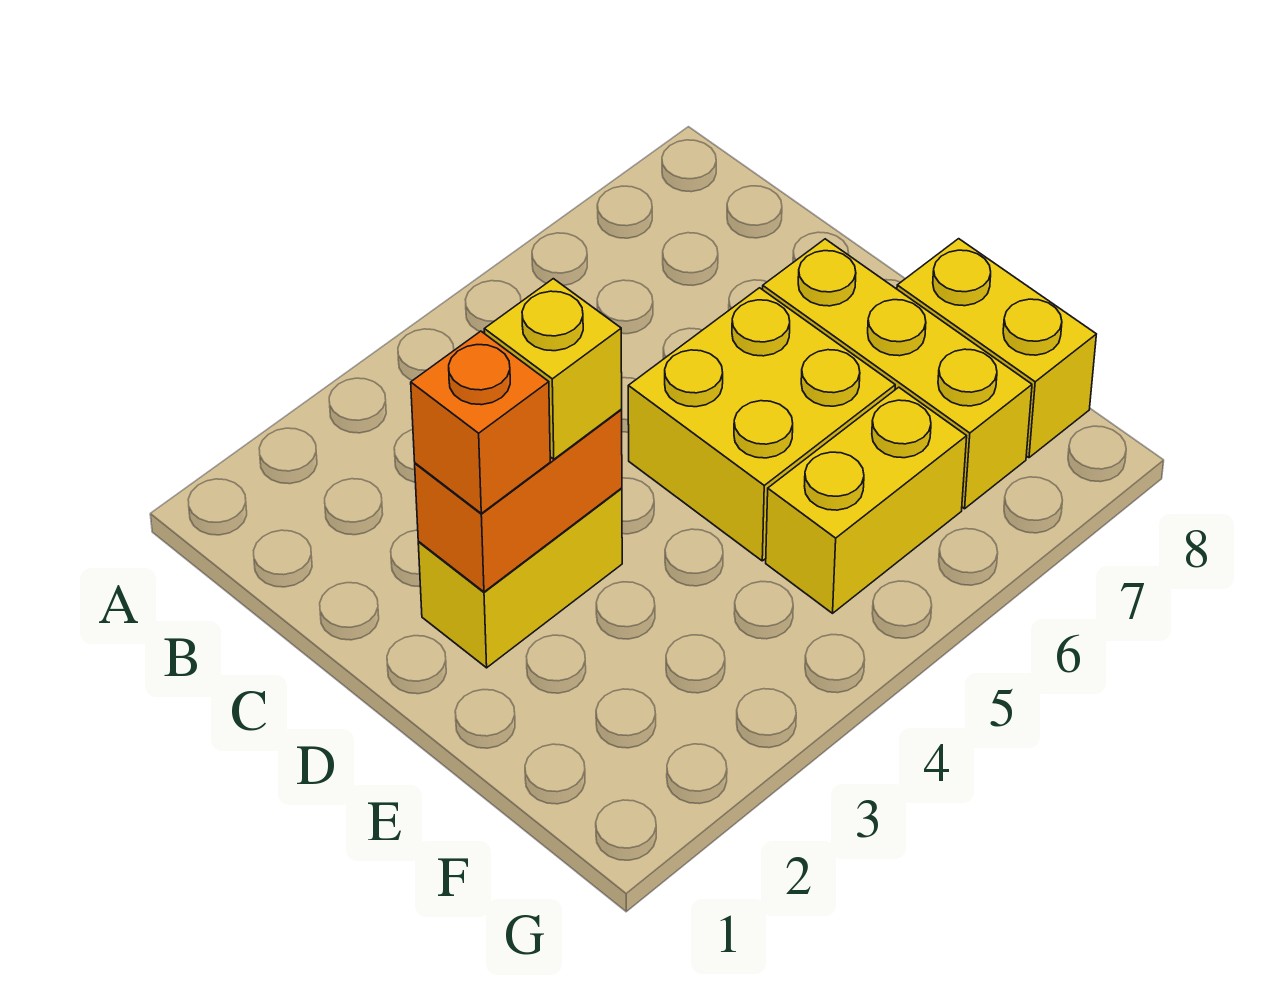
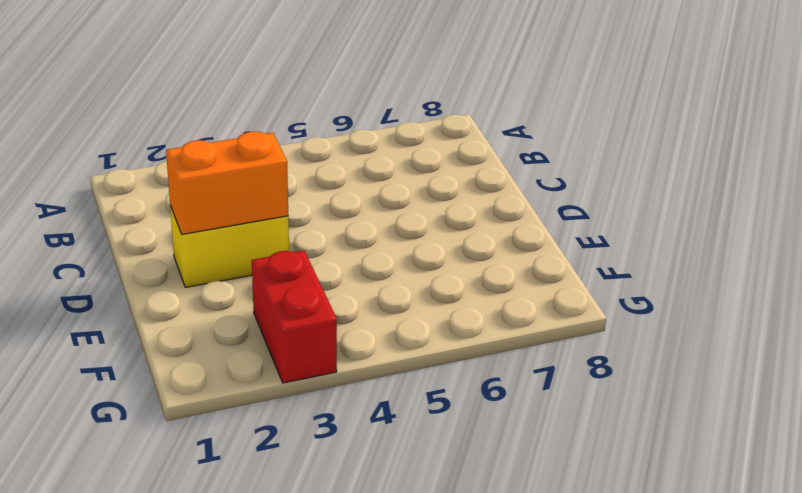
red 1x2 brick [252,250,337,383] -> none
none -> yellow 2x2 brick [628,288,895,561]
none -> yellow 1x3 brick [763,239,1032,509]

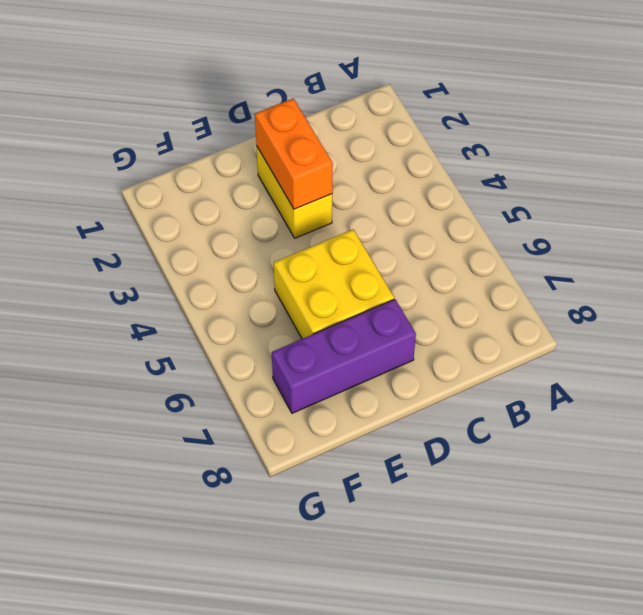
purple 1x3 brick [272,299,416,413] -> yellow 1x3 brick [763,239,1032,509]
none -> yellow 1x2 brick [897,239,1096,458]
none -> yellow 1x2 brick [766,387,967,613]

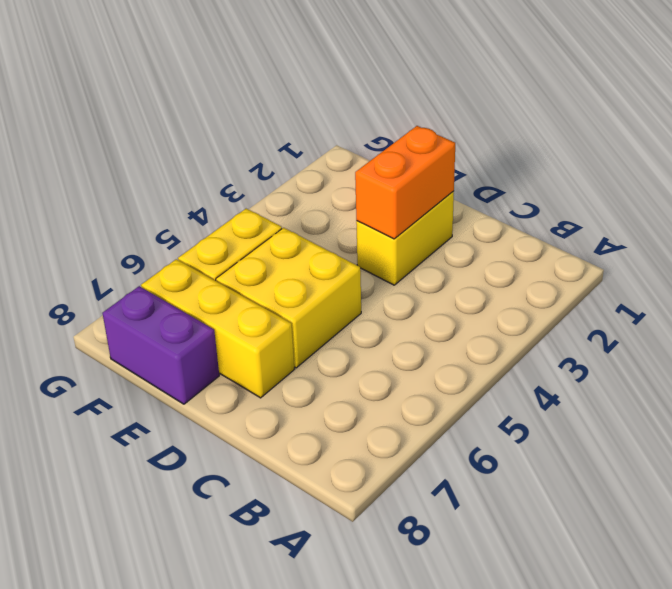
purple 1x2 brick [102,286,219,404] -> yellow 1x2 brick [897,239,1096,458]
none -> orange 1x1 brick [411,331,550,513]
none -> yellow 1x1 brick [484,279,622,459]

